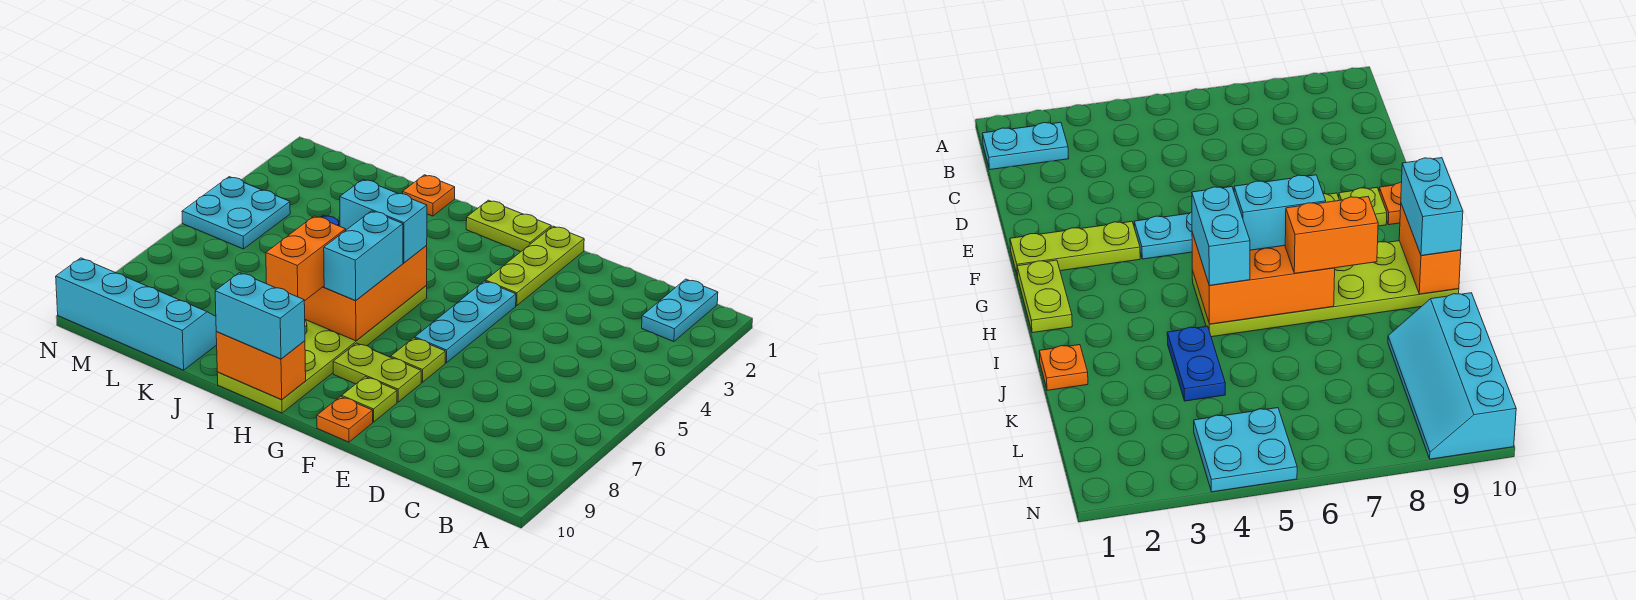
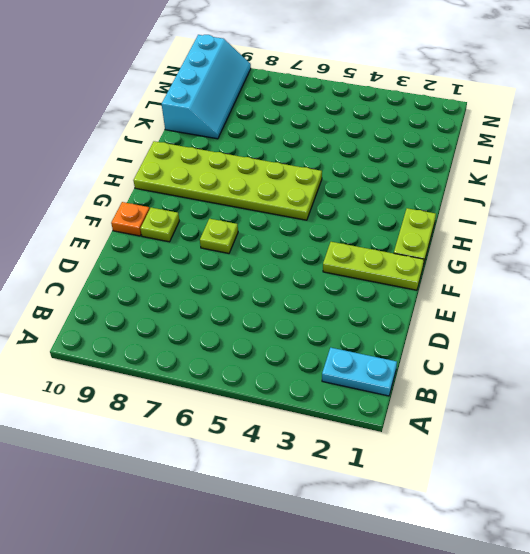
none -> cyan 1x3 plate [415,281,516,363]
none -> lime 1x2 plate [333,343,421,402]
none -> orange 1x1 plate [403,175,455,216]

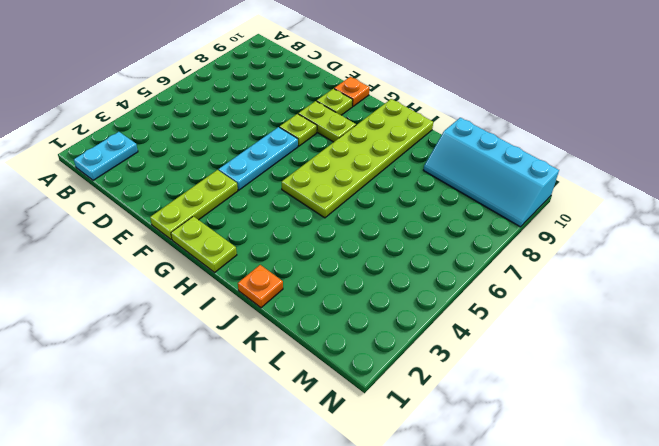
none -> blue 1x2 plate [1167,326,1225,401]
none -> cyan 2x2 plate [182,177,290,249]
none -> orange 2x3 brick [304,246,427,341]

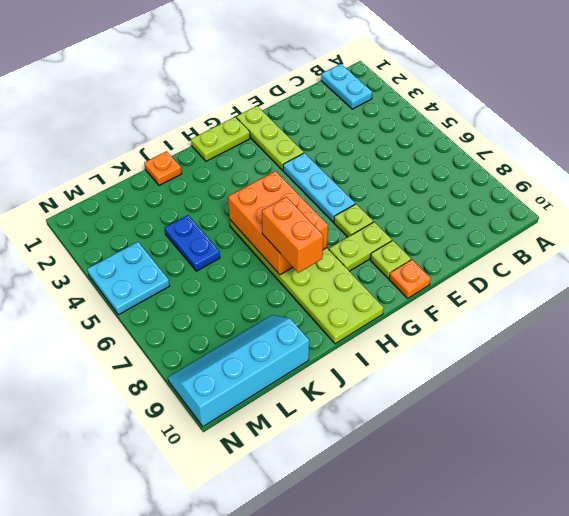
blue 1x2 plate [165,215,220,271] -> blue 1x2 plate turned to [1167,326,1225,401]
none -> orange 1x2 brick [216,332,306,400]
none -> cyan 1x2 brick [340,179,427,263]
none -> cyan 1x2 brick [324,211,403,300]

